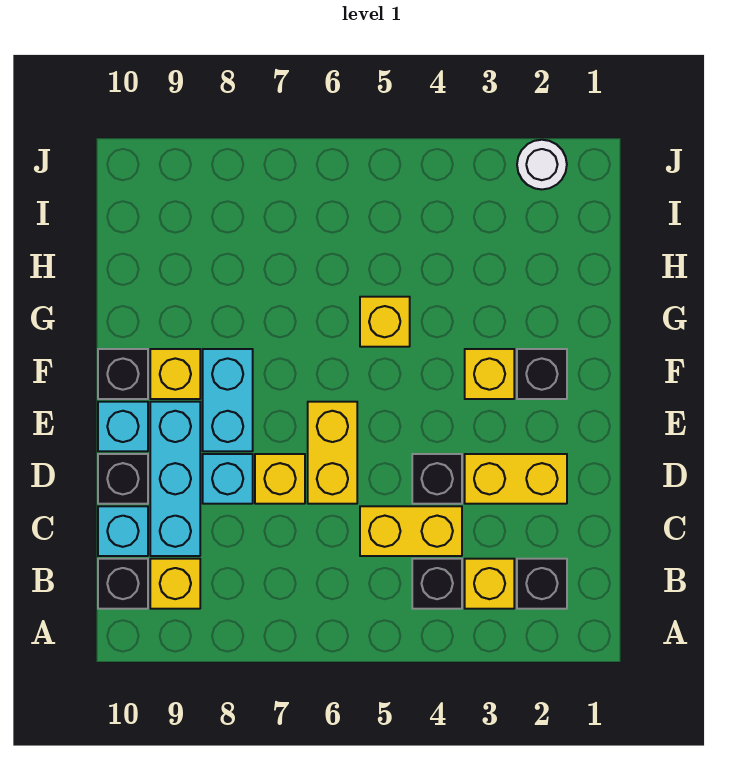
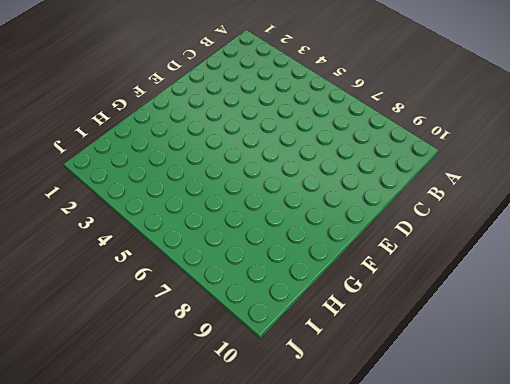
none -> black 1x1 brick [517,559,567,609]
none -> yellow 1x1 brick [465,559,514,609]
none -> black 1x1 brick [412,559,462,609]

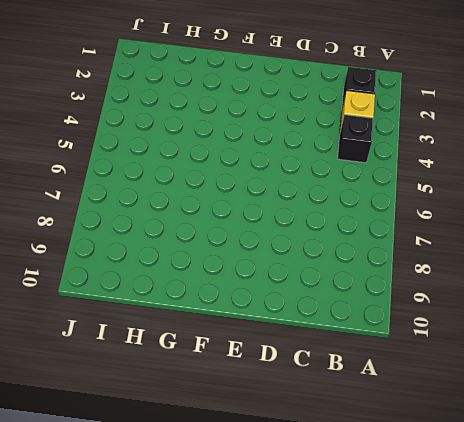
none -> yellow 1x1 brick [150,559,200,609]
none -> black 1x1 brick [98,559,148,609]
none -> yellow 1x2 brick [360,506,462,556]

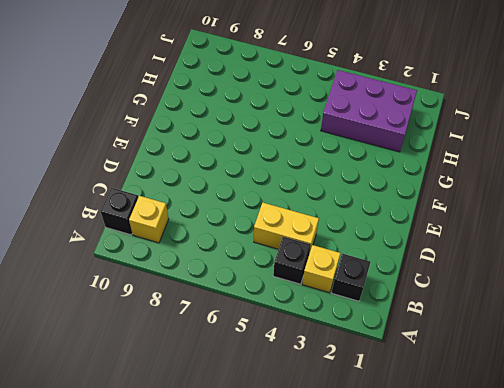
purple 2x3 brick [321,70,417,152] -> none
none -> cyan 1x3 brick [150,402,200,556]
none -> cyan 1x1 brick [98,506,148,556]
none -> yellow 1x2 brick [465,454,567,504]

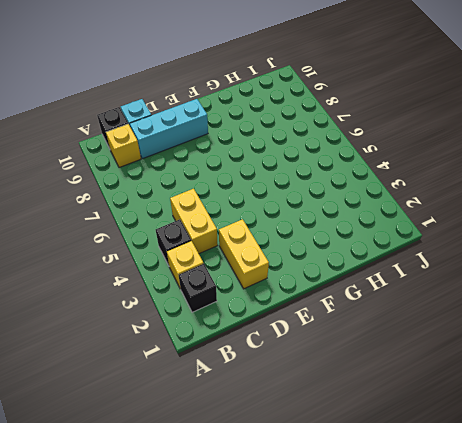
none -> black 1x1 brick [412,454,462,504]
none -> yellow 1x2 brick [308,402,357,504]
none -> yellow 1x1 brick [255,454,305,504]

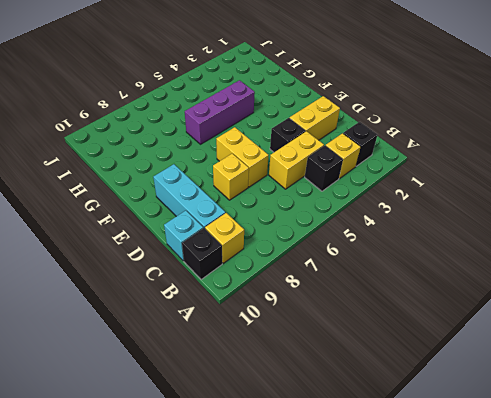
purple 1x3 brick [185,80,255,144] -> yellow 1x1 brick [360,297,410,347]
none -> cyan 1x1 brick [203,454,253,504]
none -> black 1x1 brick [98,454,148,504]
none -> cyan 1x2 brick [203,349,253,451]

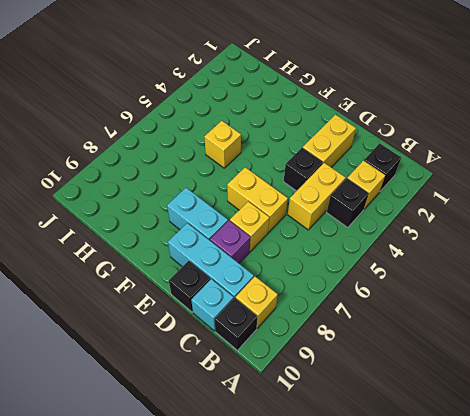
purple 1x1 brick [210,221,250,263] -> cyan 1x1 brick [203,454,253,504]
none -> cyan 1x1 brick [98,402,148,451]
none -> black 1x1 brick [517,349,567,399]
none -> yellow 1x1 brick [465,349,514,399]

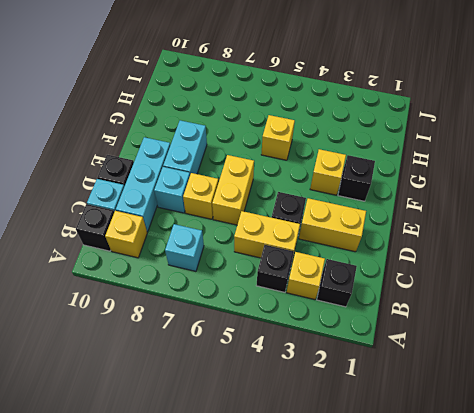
cyan 1x1 brick [165,224,204,271] -> cyan 1x1 brick moved to [98,402,148,451]
none -> yellow 1x1 brick [150,349,200,399]
none -> black 1x1 brick [98,349,148,399]
none -> white 1x1 round brick [517,140,567,189]

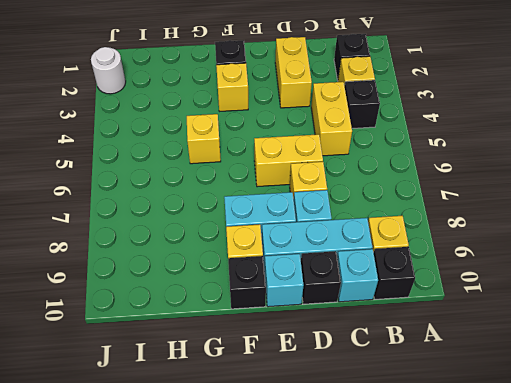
none -> black 1x1 brick [412,454,462,504]

